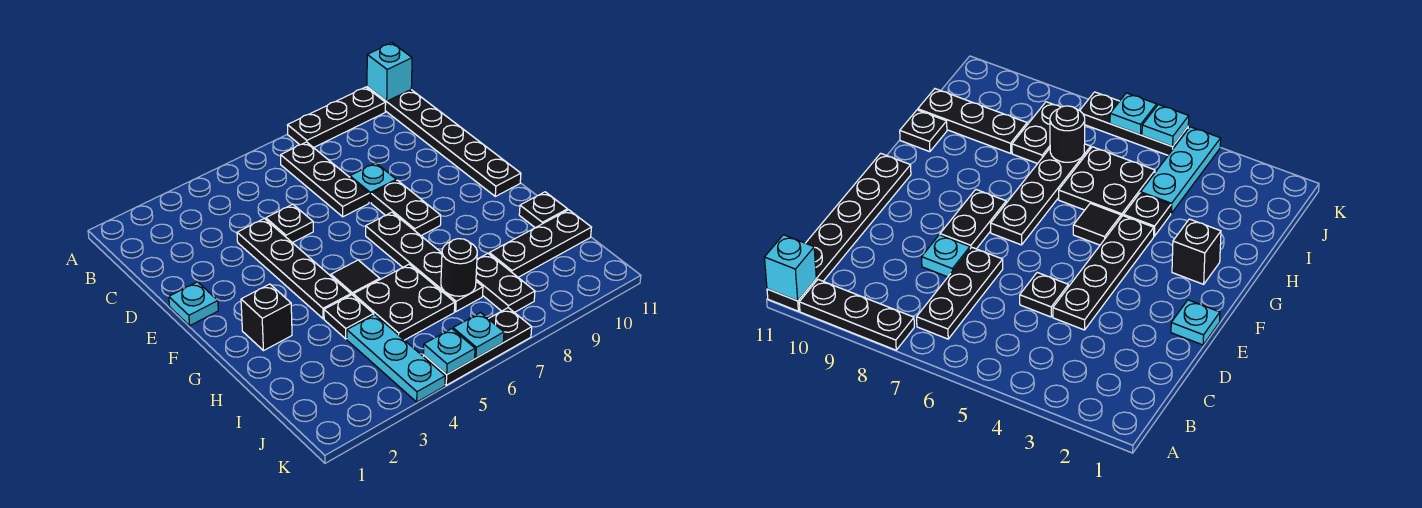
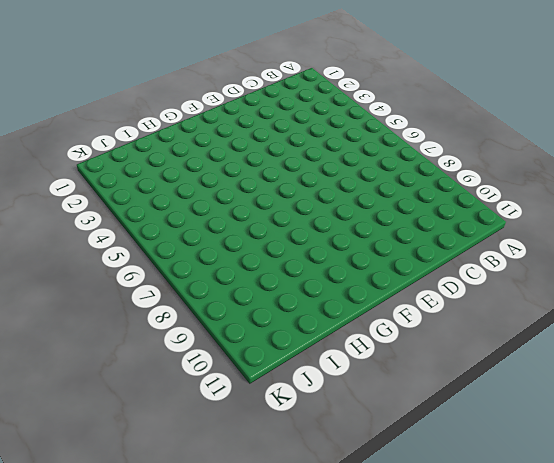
none -> black 1x3 plate [288,87,386,148]
none -> black 1x6 plate [367,87,521,196]
none -> black 1x3 plate [281,142,369,217]

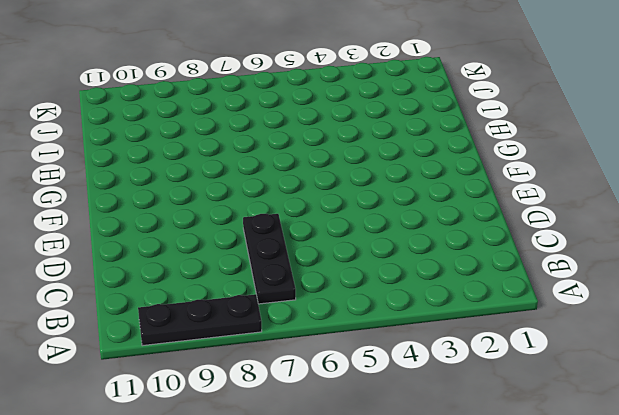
none -> black 1x6 plate [367,87,521,196]
none -> black 1x4 plate [237,218,351,319]
none -> black 1x1 plate [266,204,313,243]

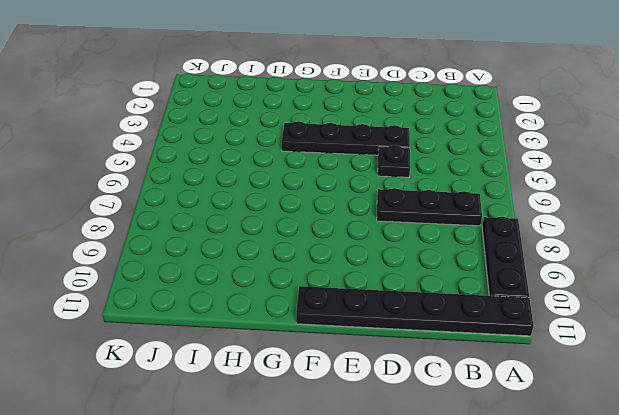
none -> cyan 1x1 plate [350,163,396,203]
none -> cyan 1x1 plate [169,282,218,326]
none -> black 1x2 plate [371,180,441,236]

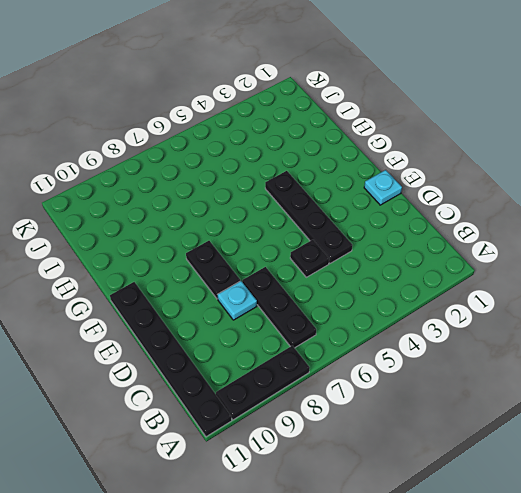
none -> black 1x4 plate [366,212,483,312]
none -> black 1x1 brick [241,284,292,351]
none -> black 1x1 tile [331,260,380,295]

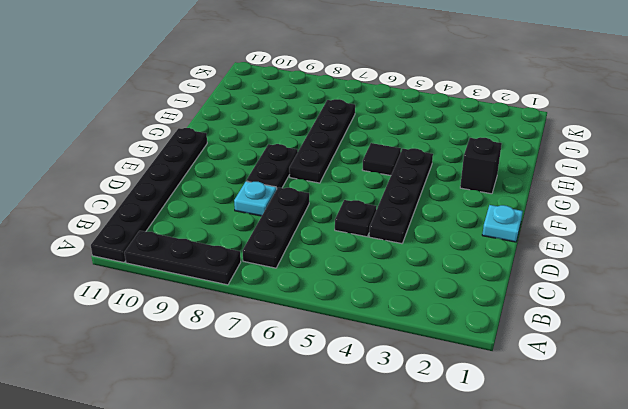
none -> black 1x1 plate [324,295,374,339]
none -> black 2x2 plate [353,264,455,340]
none -> black 1x1 plate [519,192,568,228]

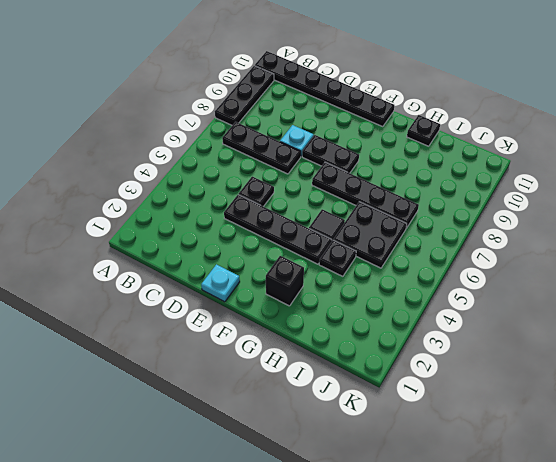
none -> cyan 1x3 plate [347,315,445,402]
none -> black 1x2 plate [476,254,535,313]
none -> black 1x3 plate [489,210,591,277]

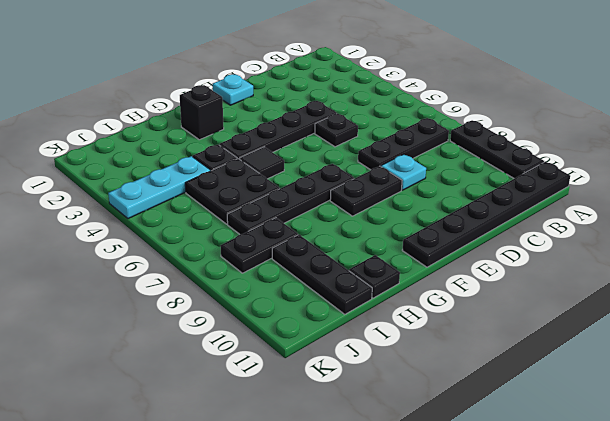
none -> black 1x3 plate [423,308,532,385]
none -> cyan 1x1 brick [367,43,412,101]
none -> black 1x1 round brick [441,239,477,296]

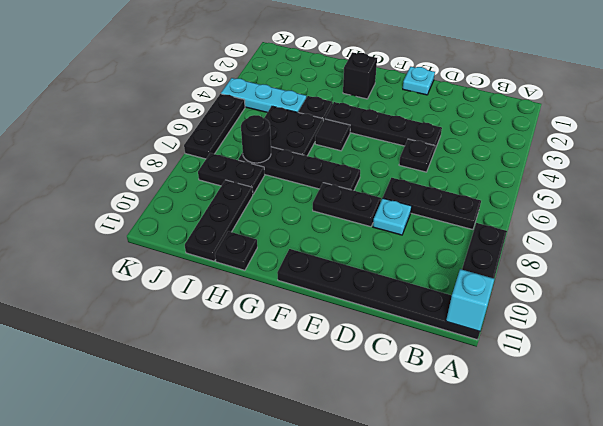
none -> cyan 1x1 plate [424,329,475,374]
none -> cyan 1x1 plate [453,313,504,358]

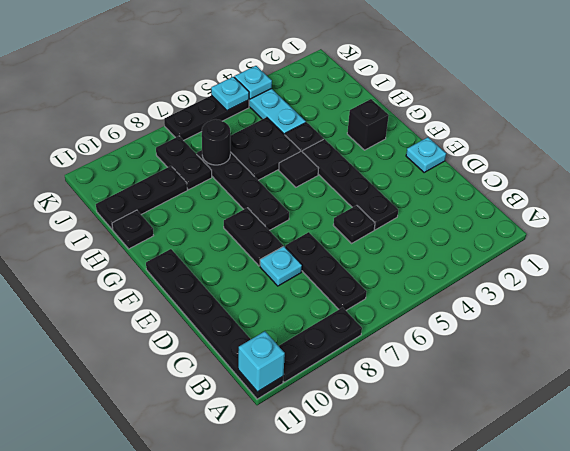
cyan 1x1 plate [234,66,272,99] -> cyan 1x1 plate moved to [453,313,504,358]

